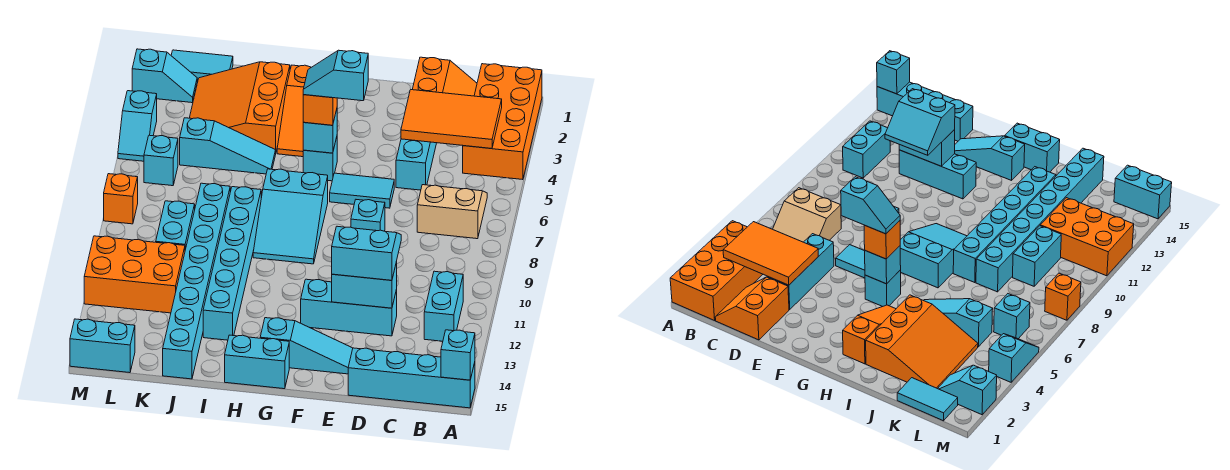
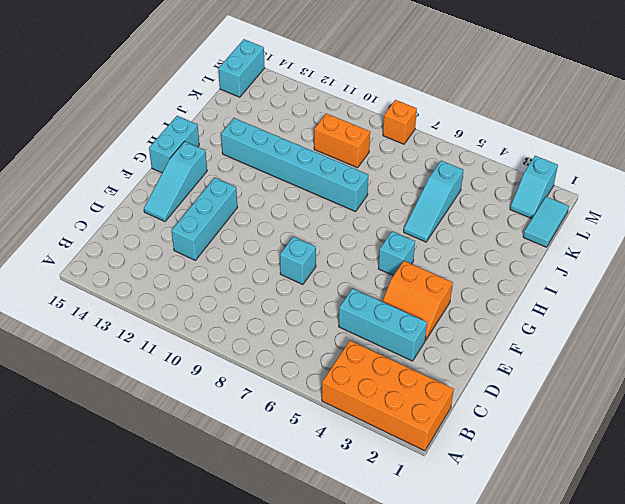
orange 2x2 slope [382,261,453,340] -> orange 2x2 slope moved to [412,57,477,96]
orange 1x2 brick [314,113,370,168] -> cyan 1x2 brick [156,201,195,249]
none -> cyan 1x4 brick [348,348,475,408]
none -> tan 2x2 slope [417,185,487,239]
none -> cyan 1x2 brick [424,271,463,341]
none -> cyan 1x2 tile [330,173,394,208]

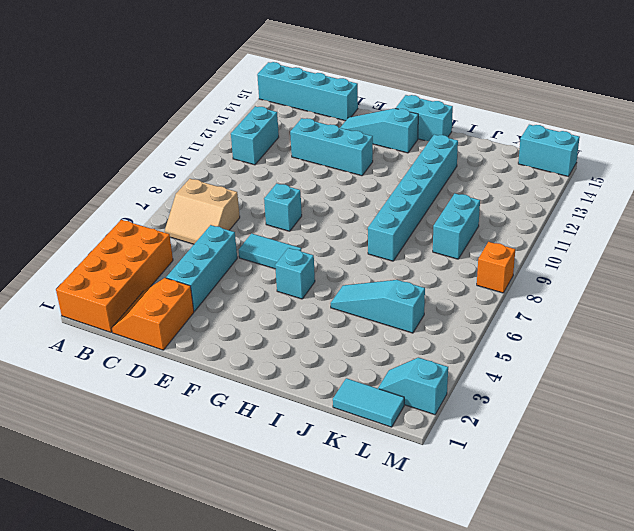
none -> cyan 2x3 slope [253,169,328,264]
none -> orange 1x3 slope [277,65,311,157]
none -> orange 3x3 slope [190,62,290,151]
none -> cyan 1x8 brick [163,183,230,379]

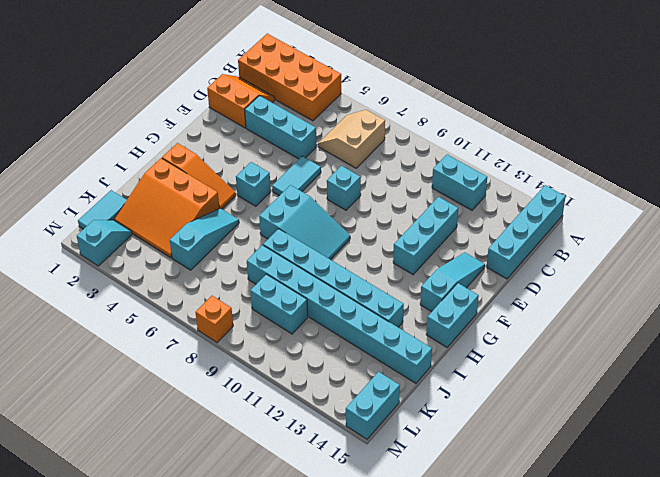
none -> orange 2x3 brick [84,236,185,313]
none -> cyan 1x1 brick [144,135,178,186]
none -> cyan 1x2 slope [118,91,157,161]
none -> cyan 1x1 brick [441,330,475,380]

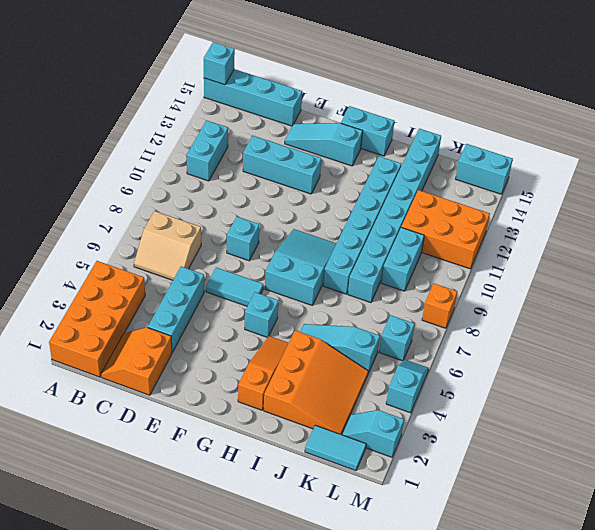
none -> orange 2x3 tile [401,90,502,149]
none -> cyan 1x2 brick [332,262,397,308]
none -> cyan 1x1 brick [303,110,337,153]
none -> cyan 2x2 slope [332,226,401,280]

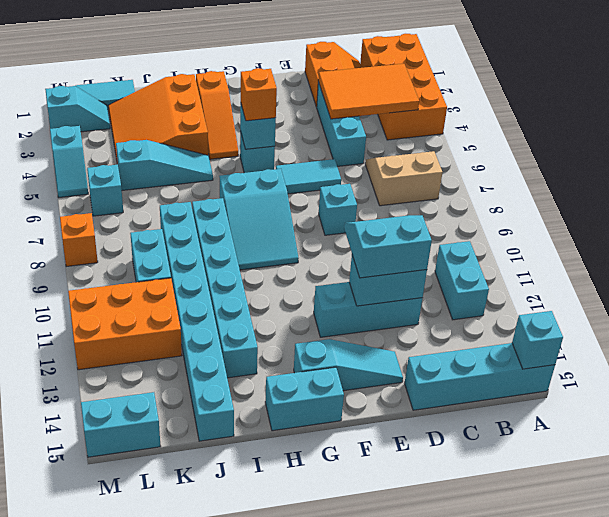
none -> cyan 1x2 slope [303,50,368,101]

